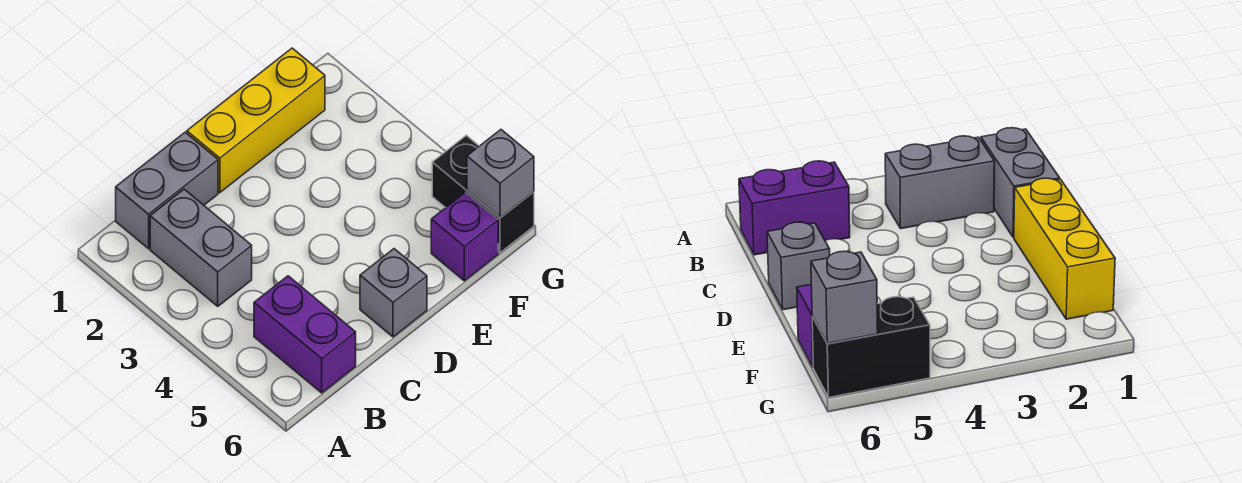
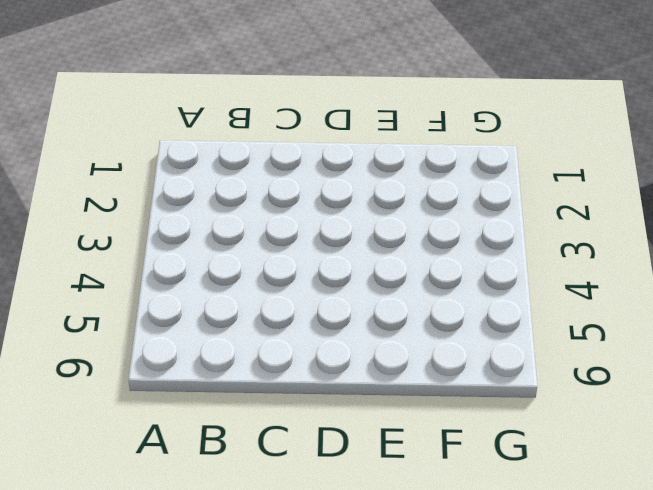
none -> grey 1x2 brick [116,132,218,249]
none -> grey 1x2 brick [150,189,252,306]

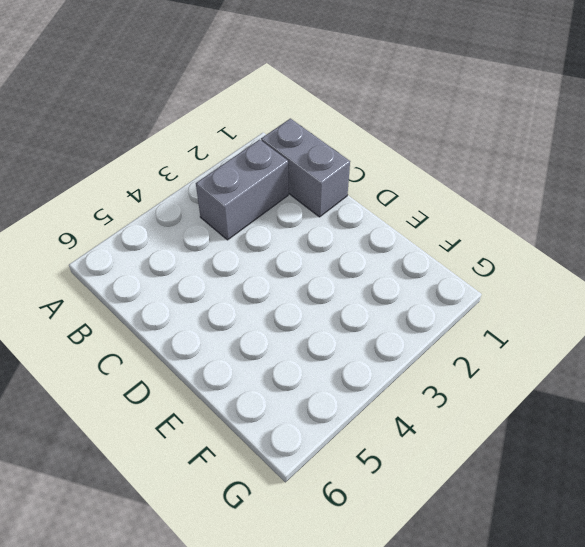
none -> purple 1x2 brick [254,276,356,393]
none -> yellow 1x3 brick [187,48,325,193]

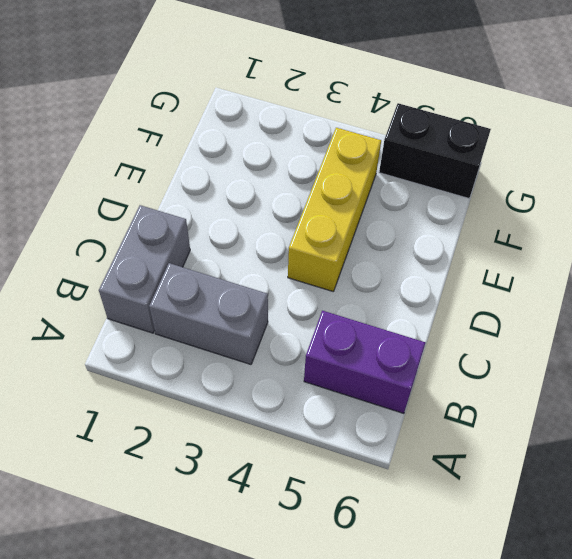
yellow 1x3 brick [288,128,381,292] -> yellow 1x3 brick moved to [187,48,325,193]
none -> grey 1x1 brick [360,249,427,337]
none -> purple 1x1 brick [431,192,498,281]

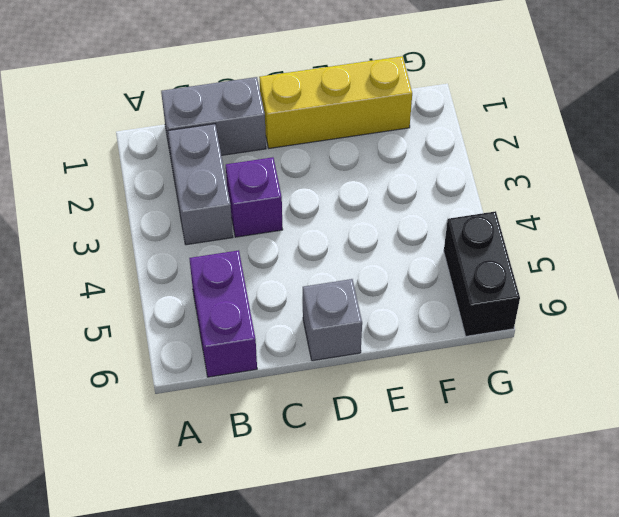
purple 1x1 brick [226,157,283,237] -> purple 1x1 brick moved to [431,192,498,281]
none -> grey 1x1 brick [467,130,534,218]

